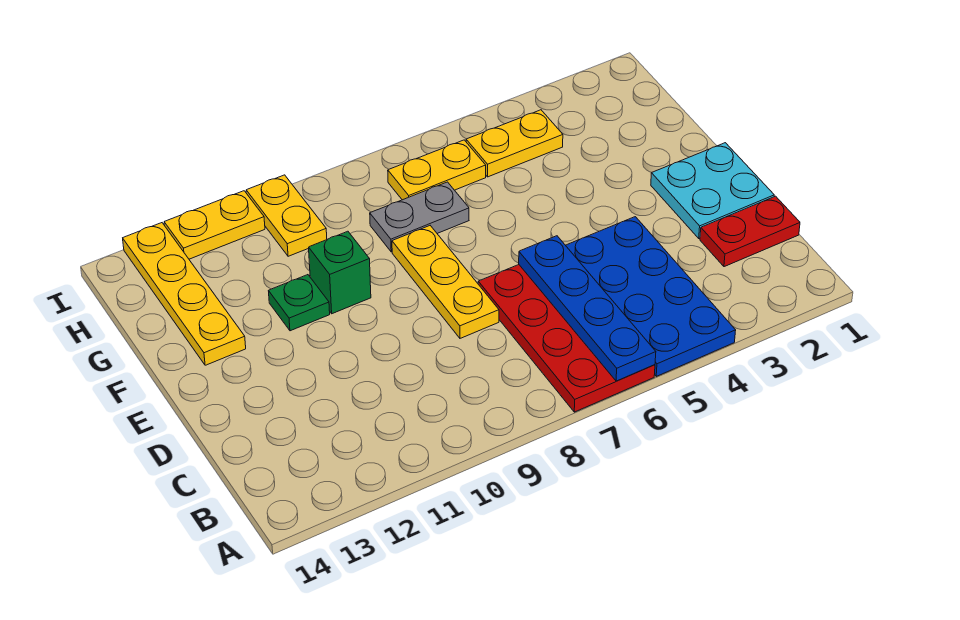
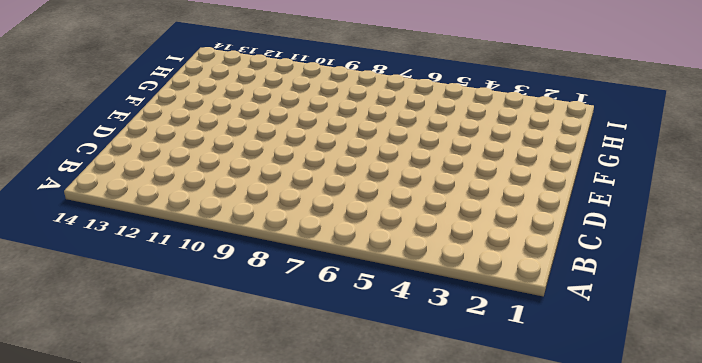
none -> blue 2x4 plate [566,217,736,376]
none -> red 2x4 plate [478,265,655,412]
none -> red 1x2 plate [700,196,800,267]

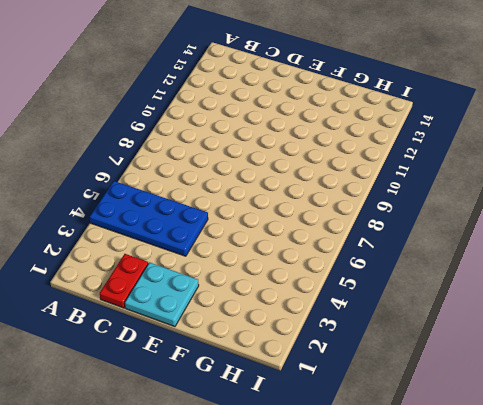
none -> red 2x4 plate [478,265,655,412]
none -> yellow 1x3 plate [392,226,499,338]
none -> green 1x1 brick [309,231,371,314]

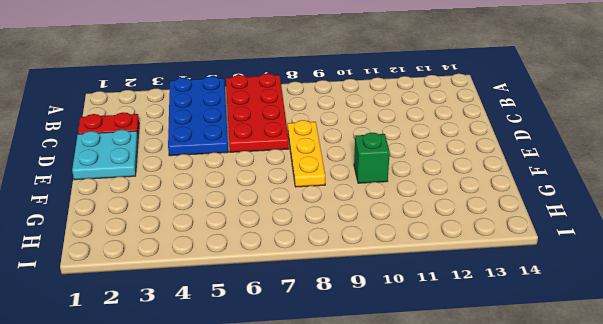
none -> green 1x1 plate [269,275,330,331]
none -> yellow 1x4 plate [123,223,246,365]
none -> grey 1x2 plate [370,182,469,252]

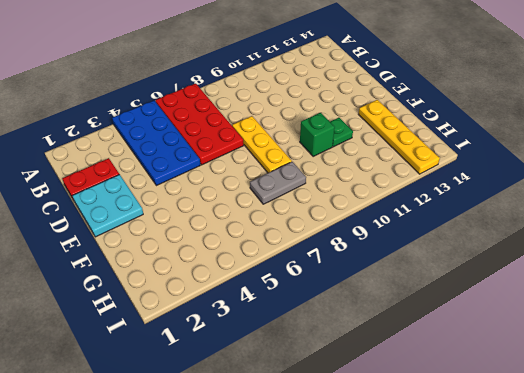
none -> yellow 1x2 plate [466,110,563,177]
none -> yellow 1x2 plate [388,140,486,200]
none -> yellow 1x2 plate [246,175,327,256]

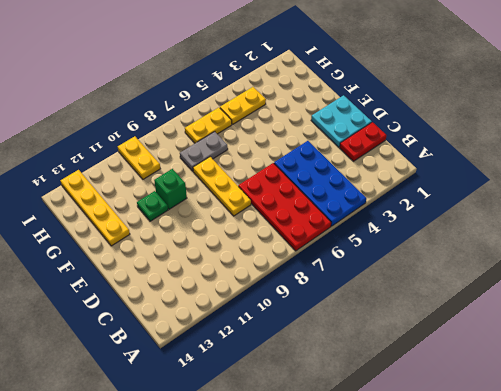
none -> yellow 1x2 plate [164,191,265,259]
none -> blue 1x4 plate [519,236,656,381]

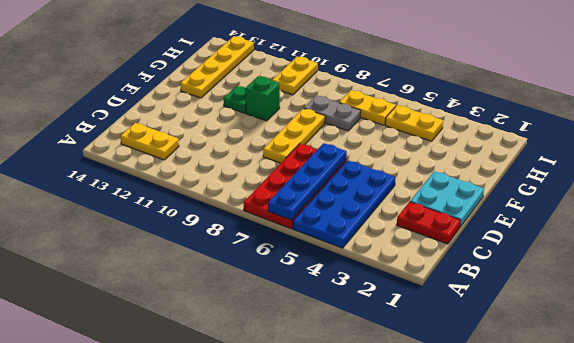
yellow 1x2 plate [121,123,179,160] -> yellow 1x2 plate moved to [164,191,265,259]

